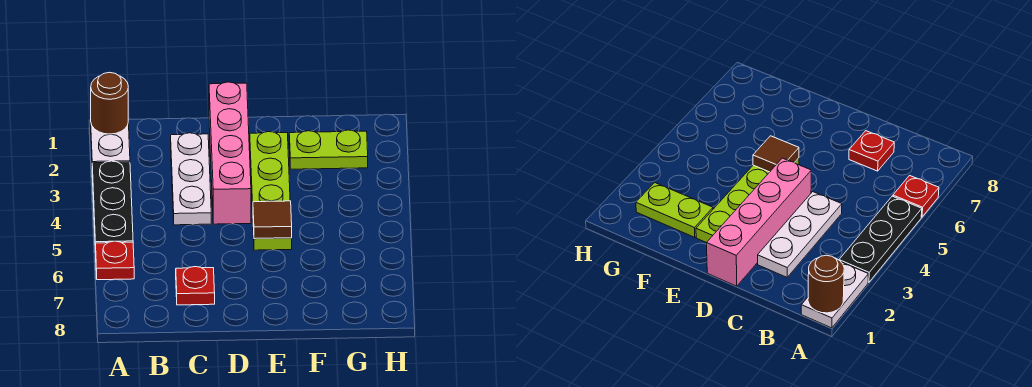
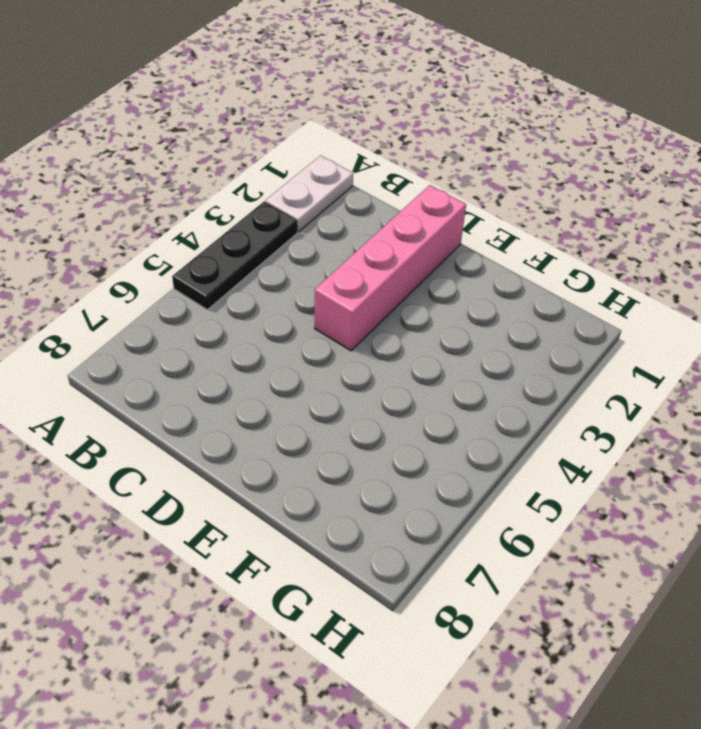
none -> red 1x1 plate [96,241,134,280]
none -> white 1x3 plate [171,133,211,225]

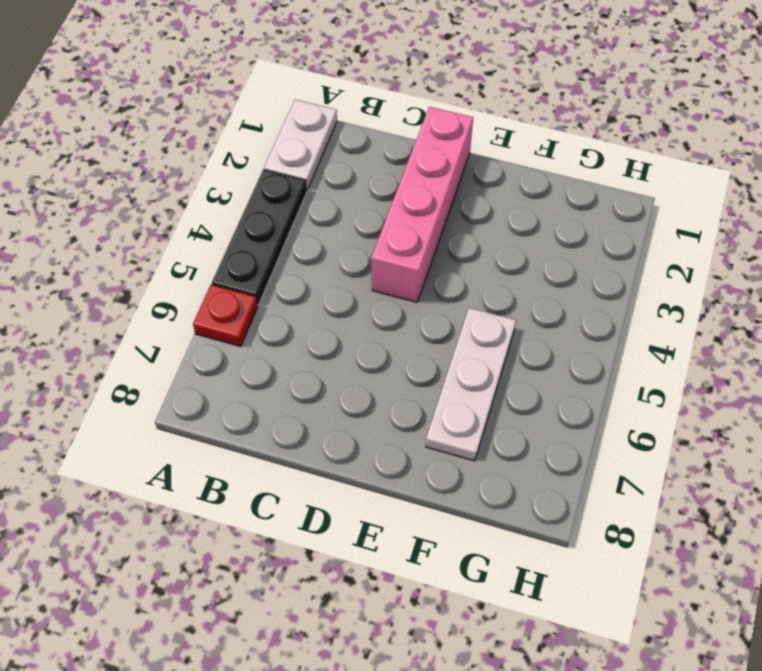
white 1x3 plate [426,308,516,461] -> white 1x3 plate moved to [171,133,211,225]
none -> red 1x1 plate [176,267,215,305]
none -> lime 1x4 plate [250,132,292,250]

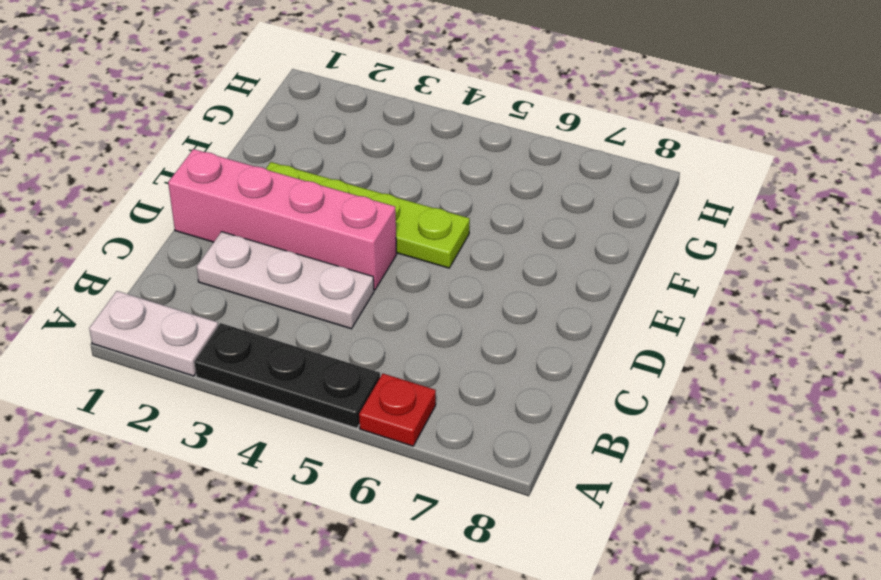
none -> red 1x1 plate [176,267,215,305]
none -> lime 1x2 plate [289,130,368,169]

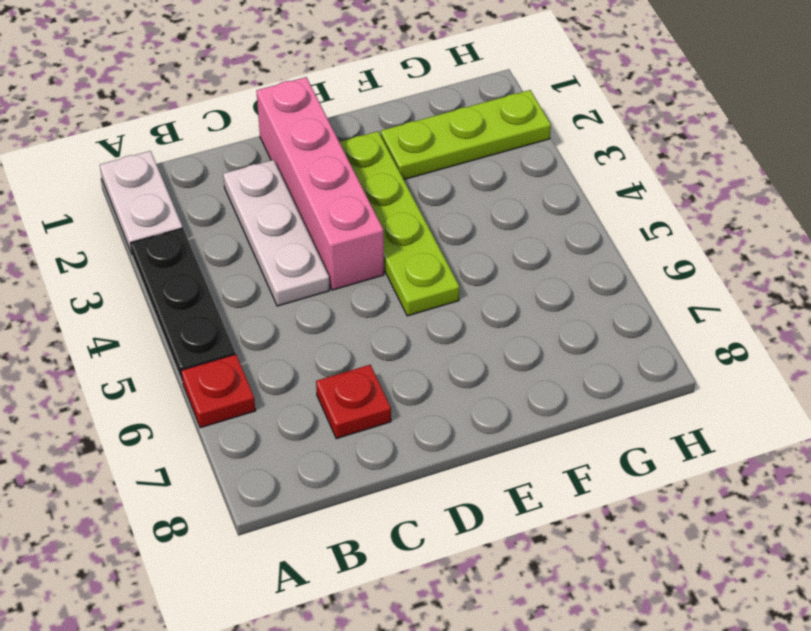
lime 1x3 plate [381,90,551,180] -> lime 1x2 plate [289,130,368,169]
none -> brown 1x1 round brick [91,72,128,134]
none -> brown 1x1 tile [253,201,292,239]

